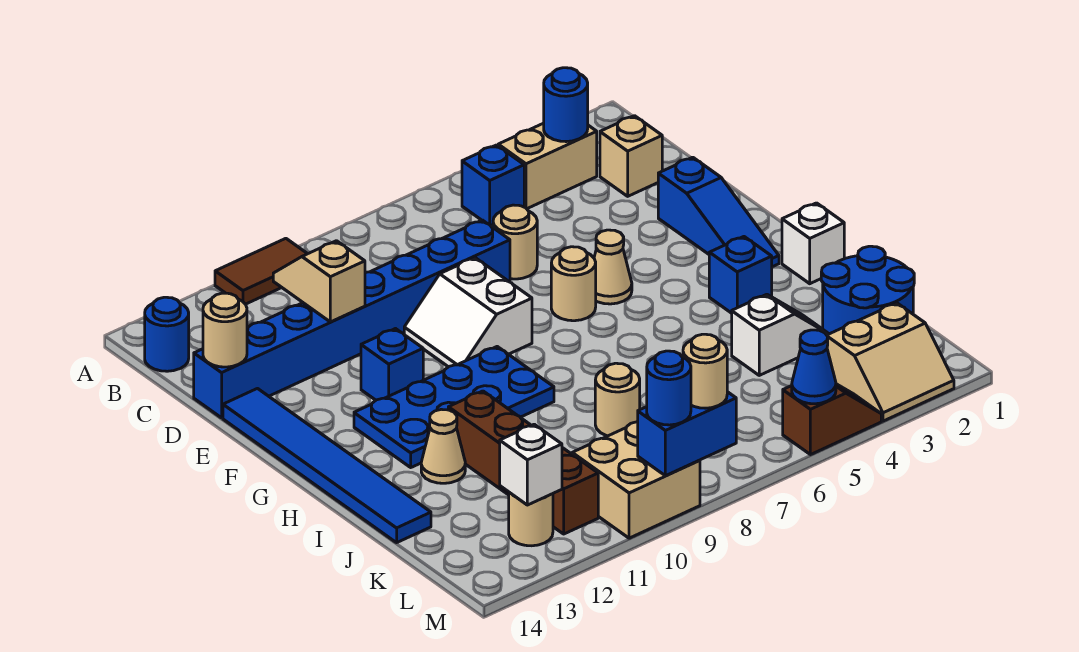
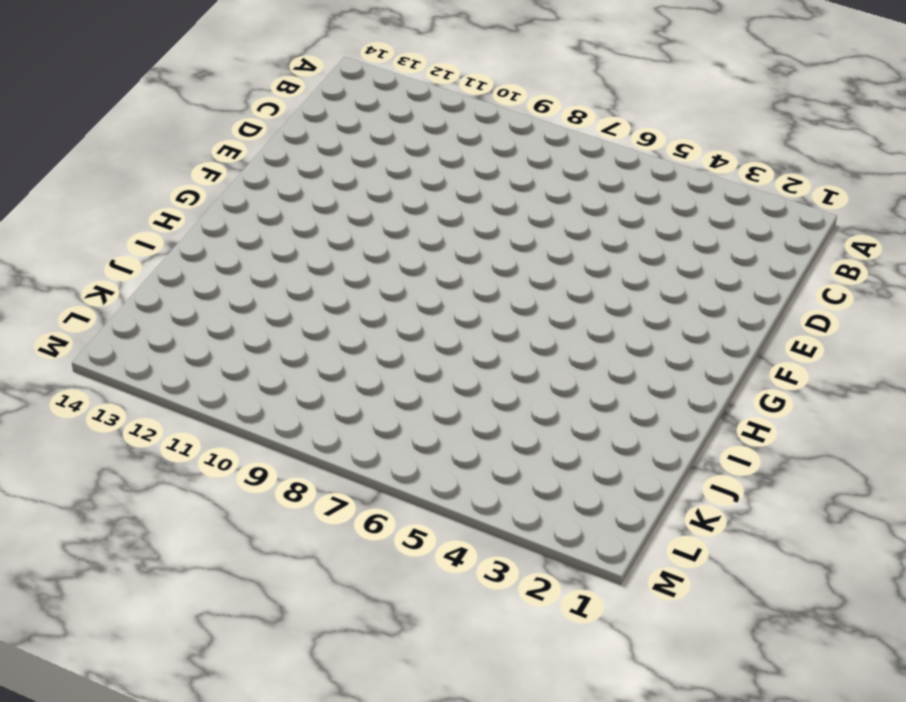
none -> brown 1x2 tile [215,238,307,304]
none -> tan 1x2 brick [498,123,597,209]
none -> blue 1x1 brick [462,145,524,226]
none -> blue 1x1 round brick [145,297,189,371]

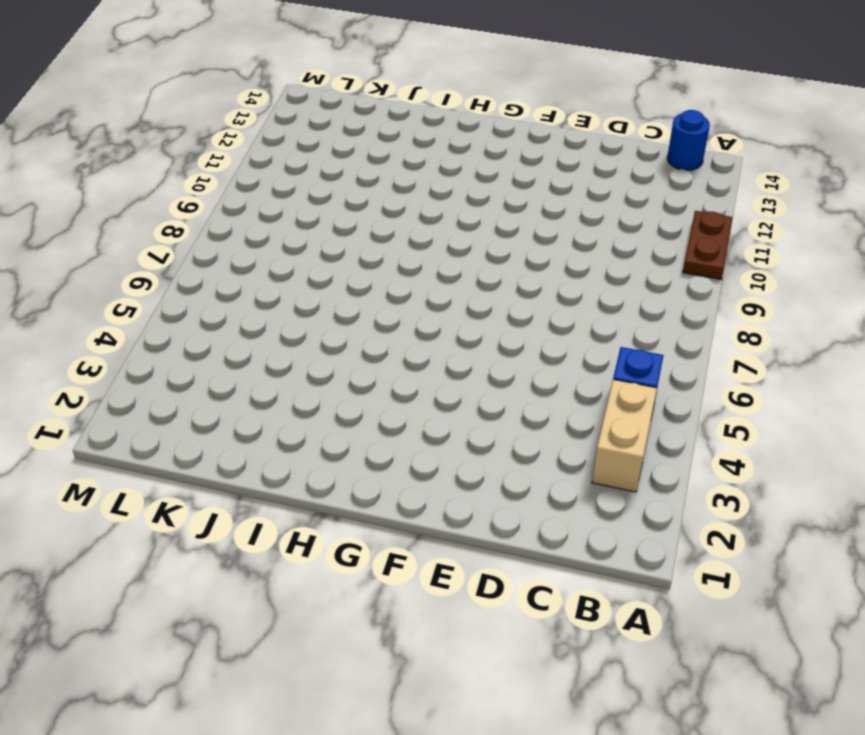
brown 1x2 plate [683,211,733,279] -> brown 1x2 tile [215,238,307,304]
none -> tan 1x1 brick [600,116,662,196]
none -> tan 1x1 round brick [493,205,537,279]
none -> blue 1x8 brick [194,220,510,418]
none -> blue 1x3 slope [658,157,779,267]

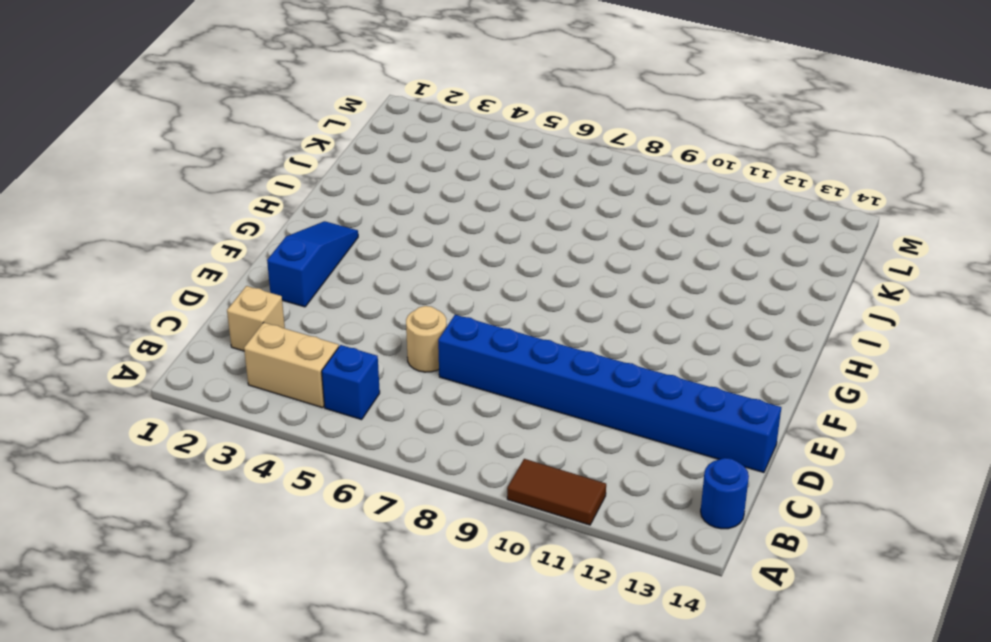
none -> white 2x2 slope [404,258,532,367]
none -> blue 1x6 tile [223,389,431,543]
none -> tan 1x1 cone [594,230,632,304]
none -> tan 1x1 round brick [551,247,596,321]

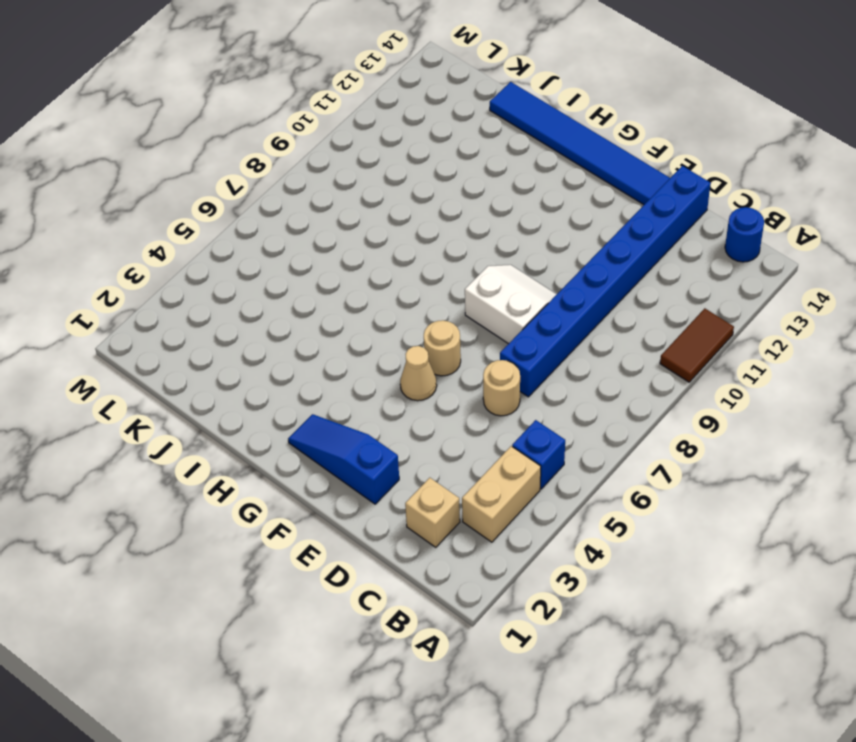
none -> blue 1x1 brick [361,329,423,400]
none -> blue 2x4 plate [354,347,554,467]
none -> white 1x1 brick [782,203,844,284]
none -> blue 1x1 brick [709,237,772,313]

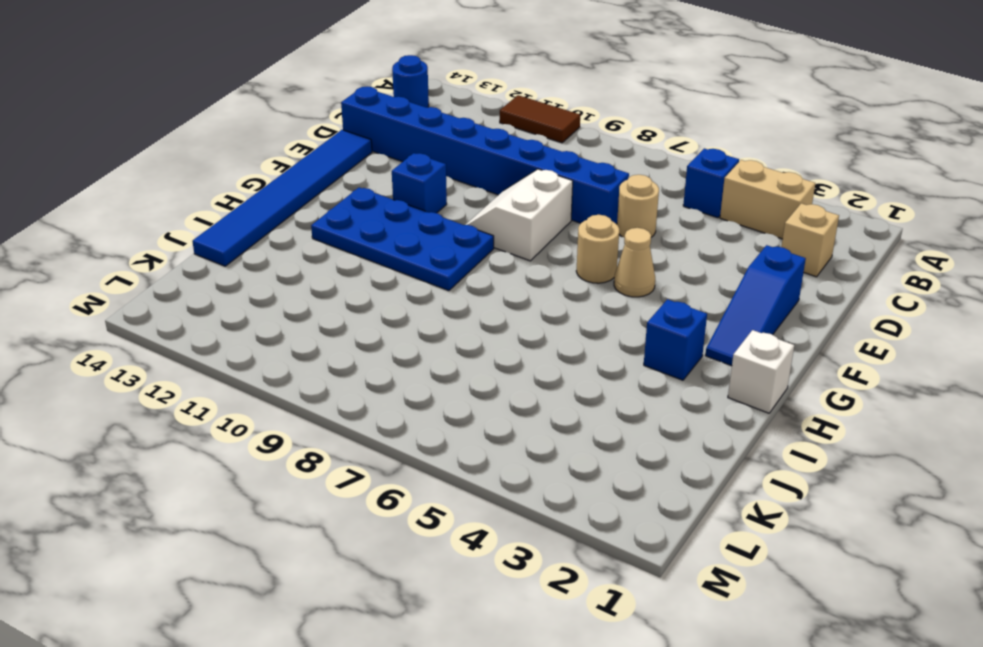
none -> brown 1x4 brick [448,391,598,534]
none -> tan 1x1 cone [421,409,465,483]
none -> blue 2x2 round brick [821,246,914,334]
none -> white 1x2 slope [732,294,828,375]

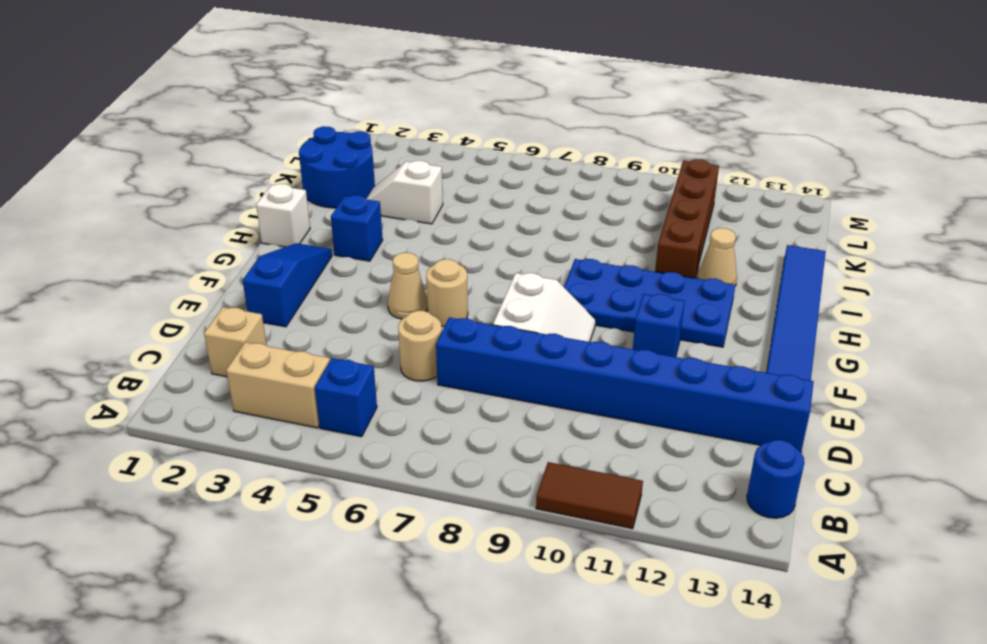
none -> tan 1x1 round brick [595,363,640,436]
none -> tan 2x2 slope [827,303,954,421]
none -> tan 2x2 brick [572,422,700,538]
none -> tan 1x1 round brick [509,492,553,546]

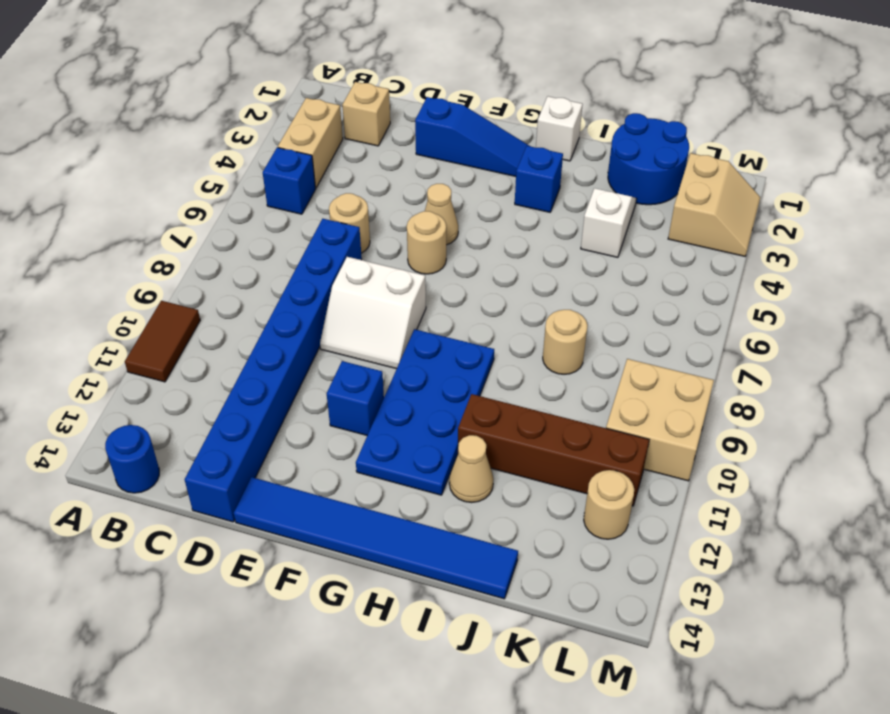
none -> brown 1x2 slope [783,384,881,455]
none -> blue 1x1 round brick [544,68,588,142]
none -> tan 1x2 slope [273,241,365,322]
none -> tan 1x1 round brick [203,293,247,367]

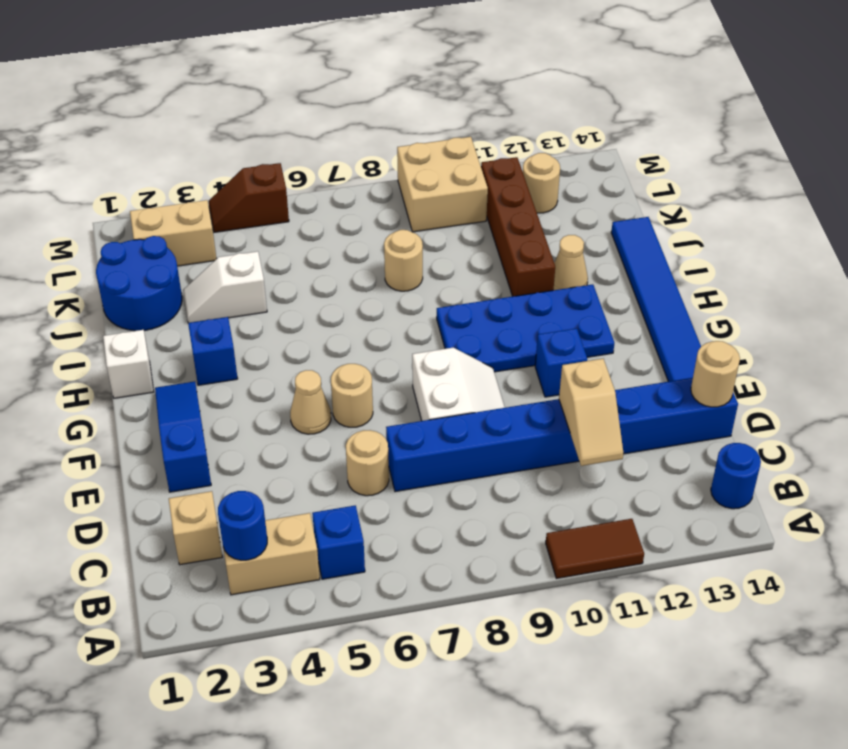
none -> white 1x1 brick [500,424,562,505]
none -> blue 1x1 cone [792,330,836,404]
none -> blue 1x2 brick [638,392,736,476]
none -> tan 1x1 round brick [683,334,727,408]

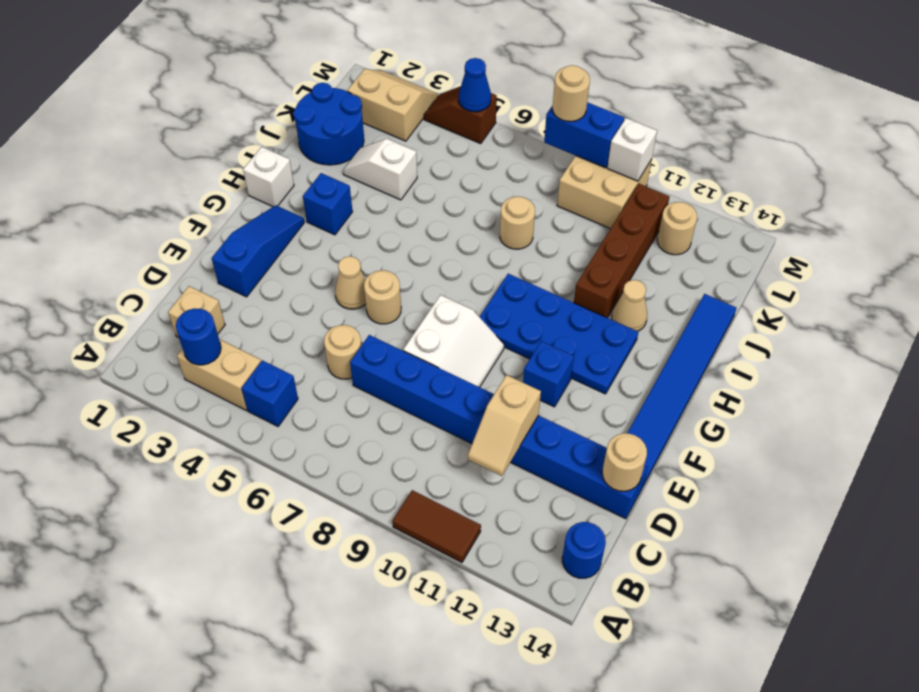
white 1x1 brick [607,118,657,181] -> white 1x1 brick moved to [500,424,562,505]
none -> blue 1x1 round brick [647,351,691,425]

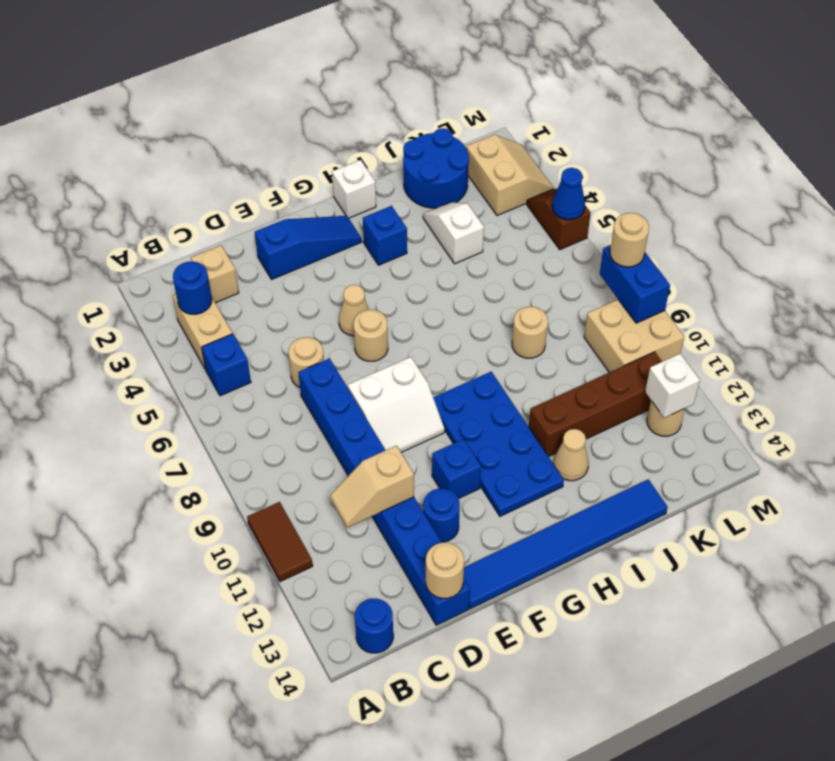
blue 1x1 round brick [423,489,460,542] -> blue 1x1 round brick moved to [647,351,691,425]

